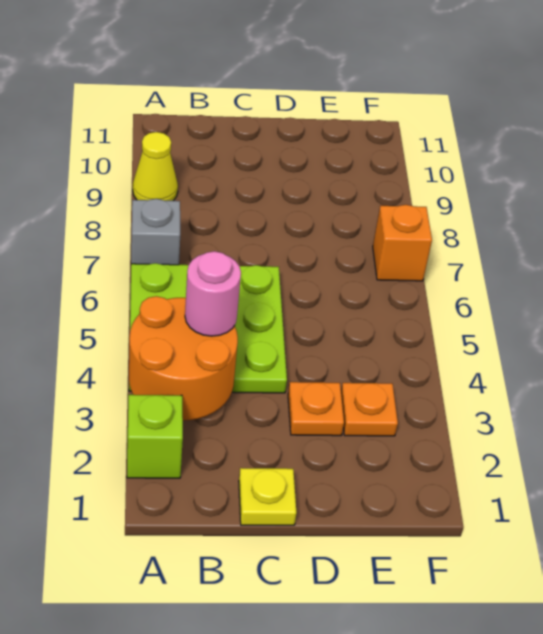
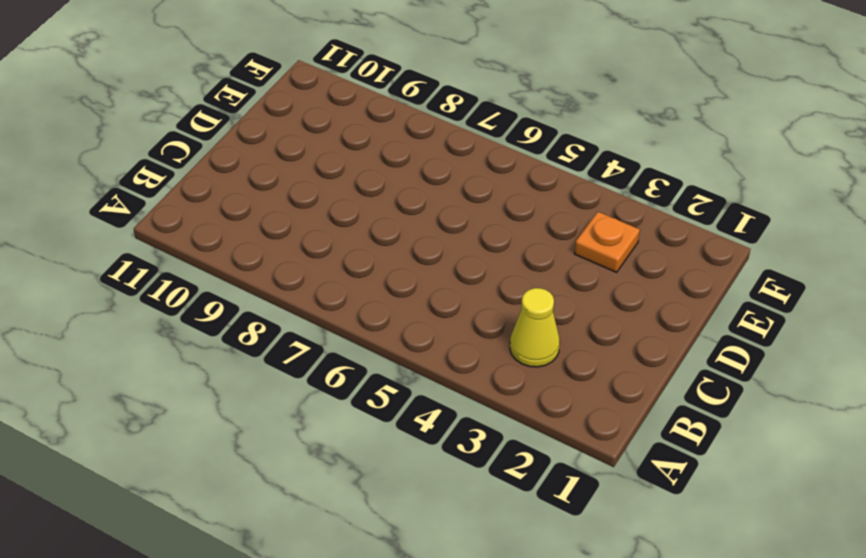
yellow 1x1 cone [510,288,560,367] -> yellow 1x1 cone moved to [133,132,178,201]
none -> lime 1x1 brick [127,395,183,478]
none -> lime 3x3 plate [129,263,287,393]

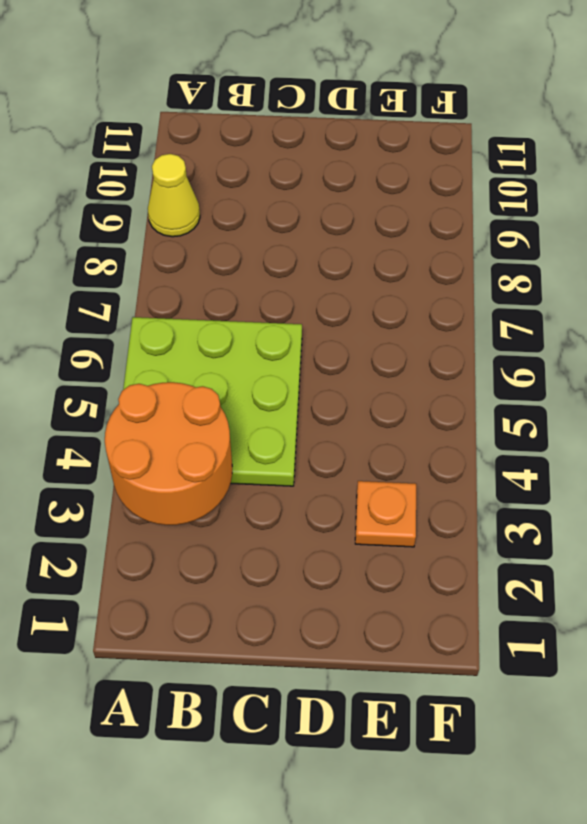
none -> lime 1x1 brick [127,395,183,478]
none -> grey 1x1 brick [131,199,180,265]

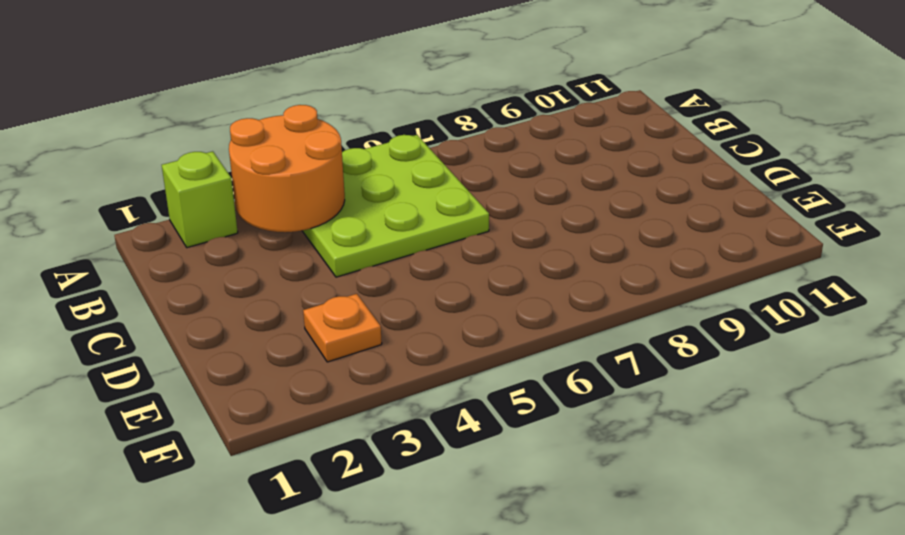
none -> grey 1x1 brick [131,199,180,265]
none -> yellow 1x1 cone [133,132,178,201]

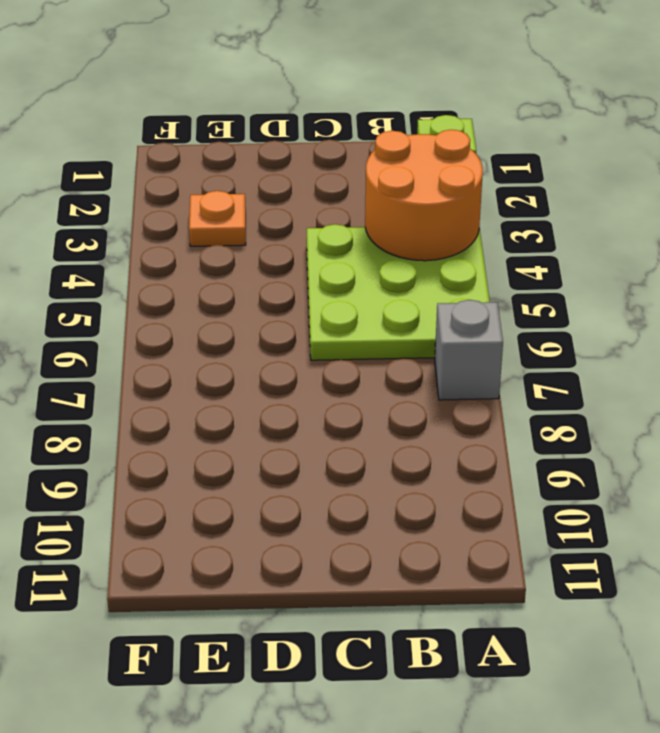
none -> yellow 1x1 cone [133,132,178,201]
none -> yellow 1x1 plate [239,468,296,525]

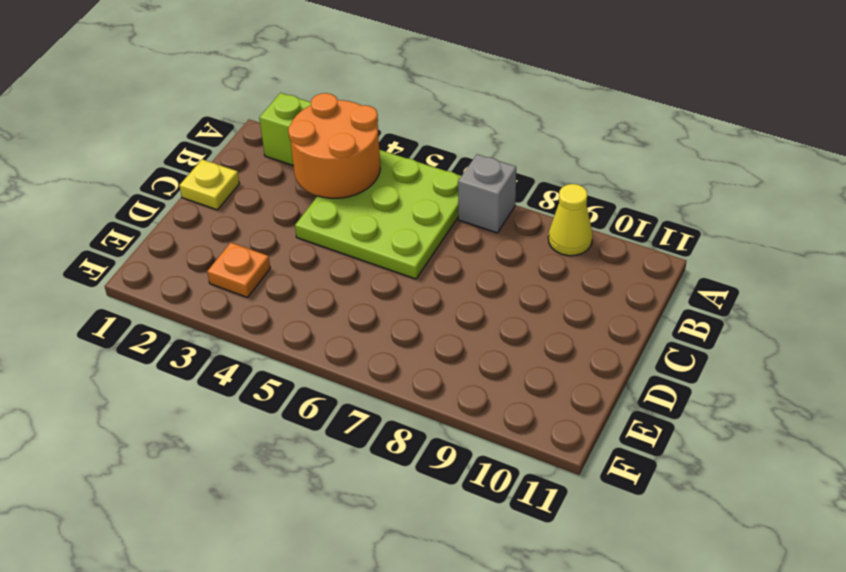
none -> orange 1x1 plate [288,382,344,436]
none -> orange 1x1 brick [373,205,432,281]

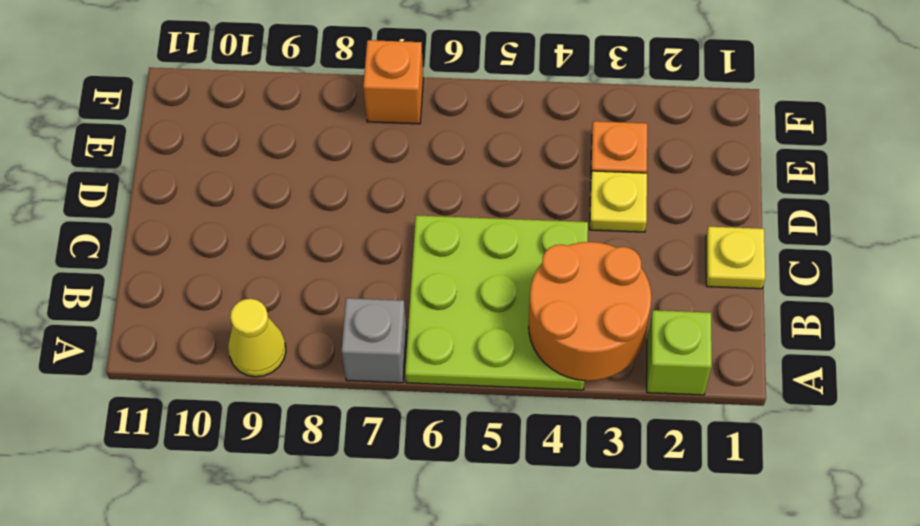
yellow 1x1 plate [590,171,647,232] -> orange 1x1 plate [288,382,344,436]
none -> pink 1x1 round brick [185,251,241,336]

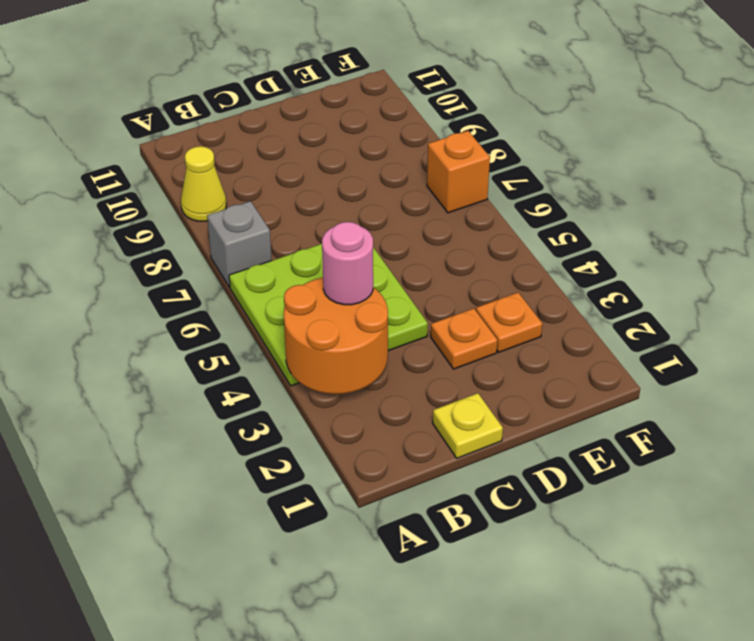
none -> lime 1x1 brick [127,395,183,478]

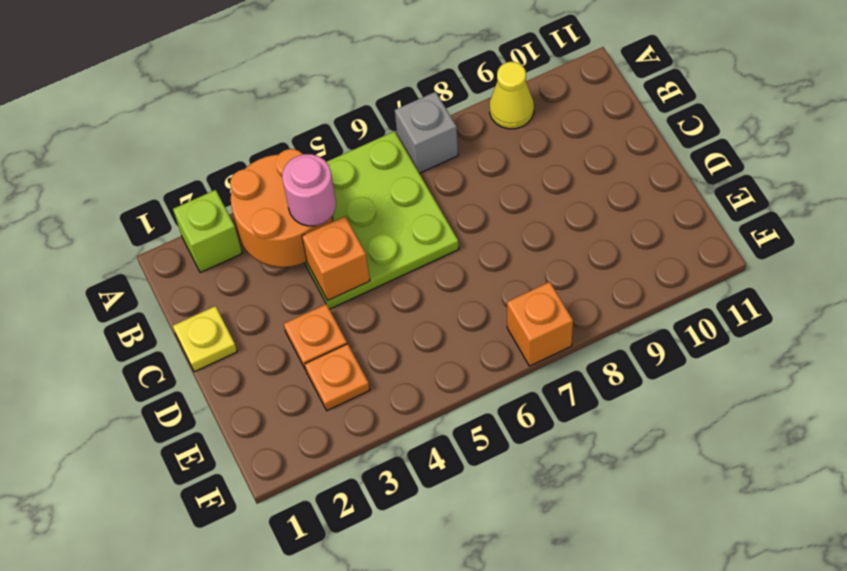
orange 1x1 brick [302,216,370,301] -> none

